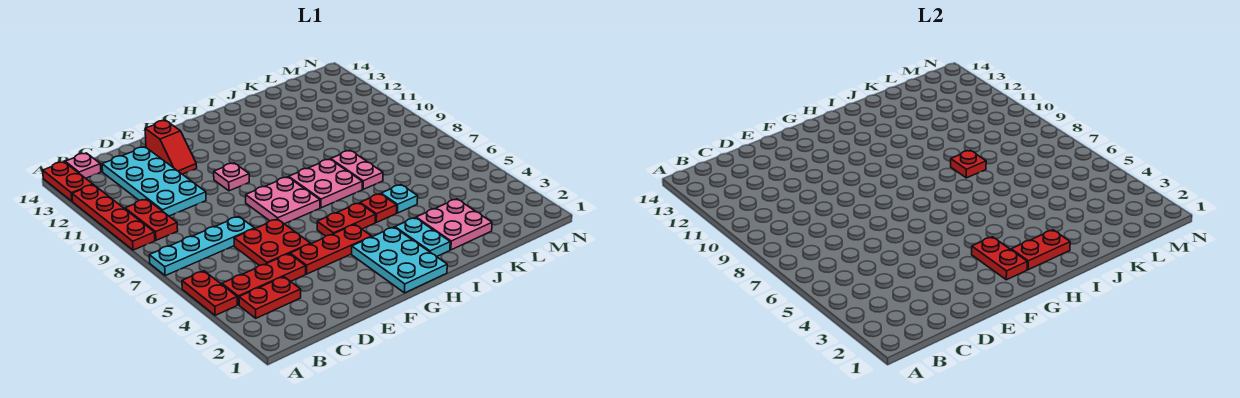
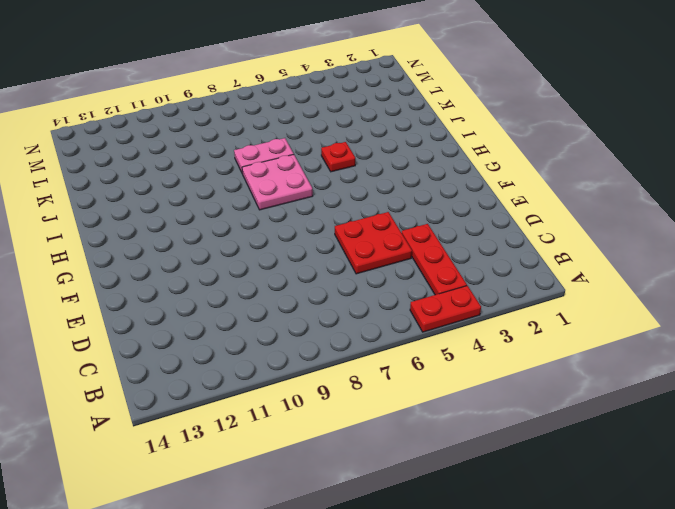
none -> cyan 1x4 plate [149,216,255,276]
none -> red 1x4 plate [72,185,155,250]
none -> red 1x2 plate [43,162,93,201]

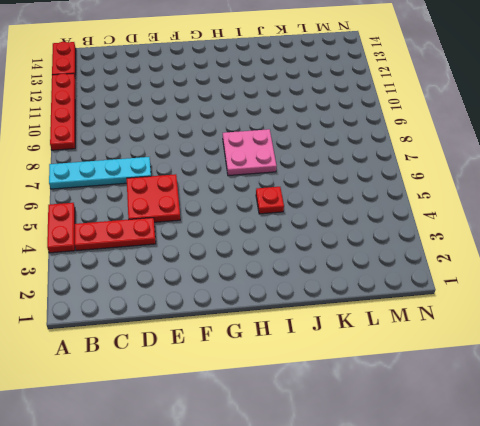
none -> red 1x2 plate [239,277,301,318]
none -> red 1x2 plate [125,199,178,240]
none -> pink 1x1 plate [65,153,101,178]

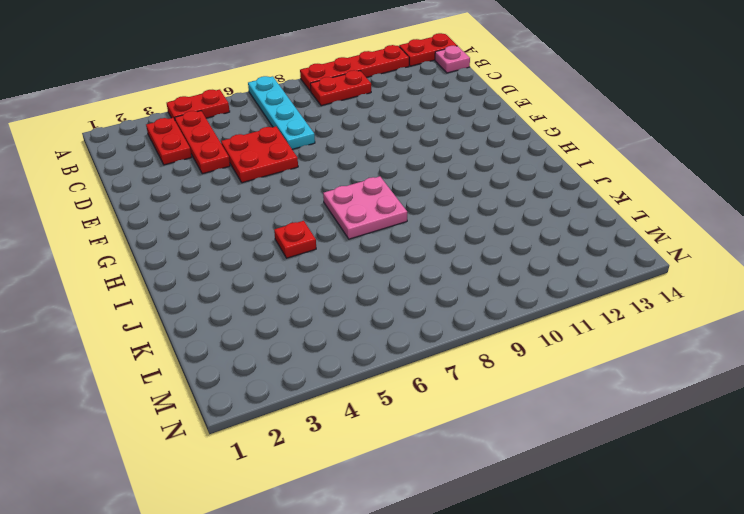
none -> cyan 2x4 plate [102,147,206,216]
none -> red 1x3 plate [290,225,372,274]
none -> red 1x2 slope [145,120,197,174]

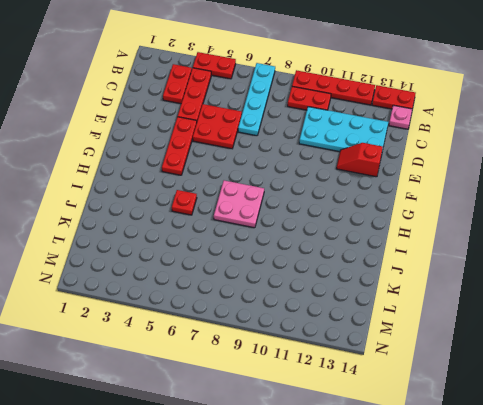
none -> pink 2x2 plate [246,177,320,224]
none -> pink 1x1 plate [214,163,249,191]
none -> cyan 2x3 plate [352,227,447,293]

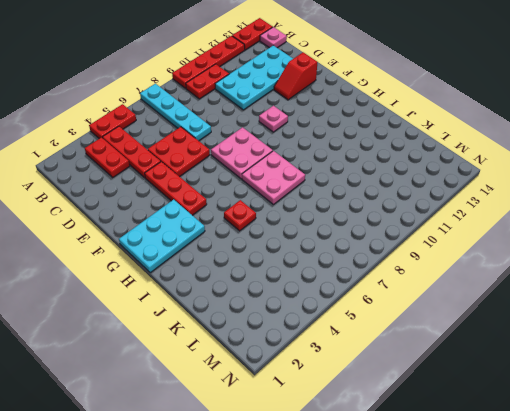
none -> red 1x2 plate [317,203,376,236]
none -> cyan 1x2 plate [395,218,450,257]
none -> pink 2x2 plate [416,199,492,250]

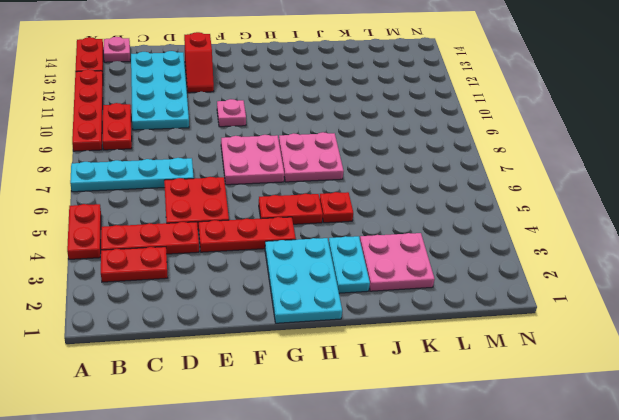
none -> cyan 1x1 plate [381,185,418,213]
none -> pink 1x2 plate [331,150,383,189]
none -> red 1x2 plate [972,237,1027,280]

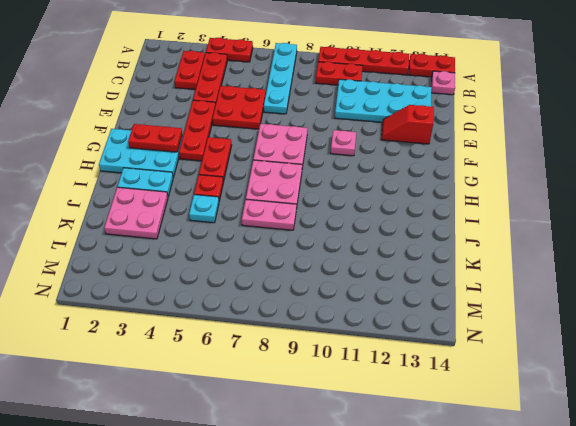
none -> red 1x2 plate [1011,230,1070,270]
none -> red 1x1 plate [951,150,986,178]

